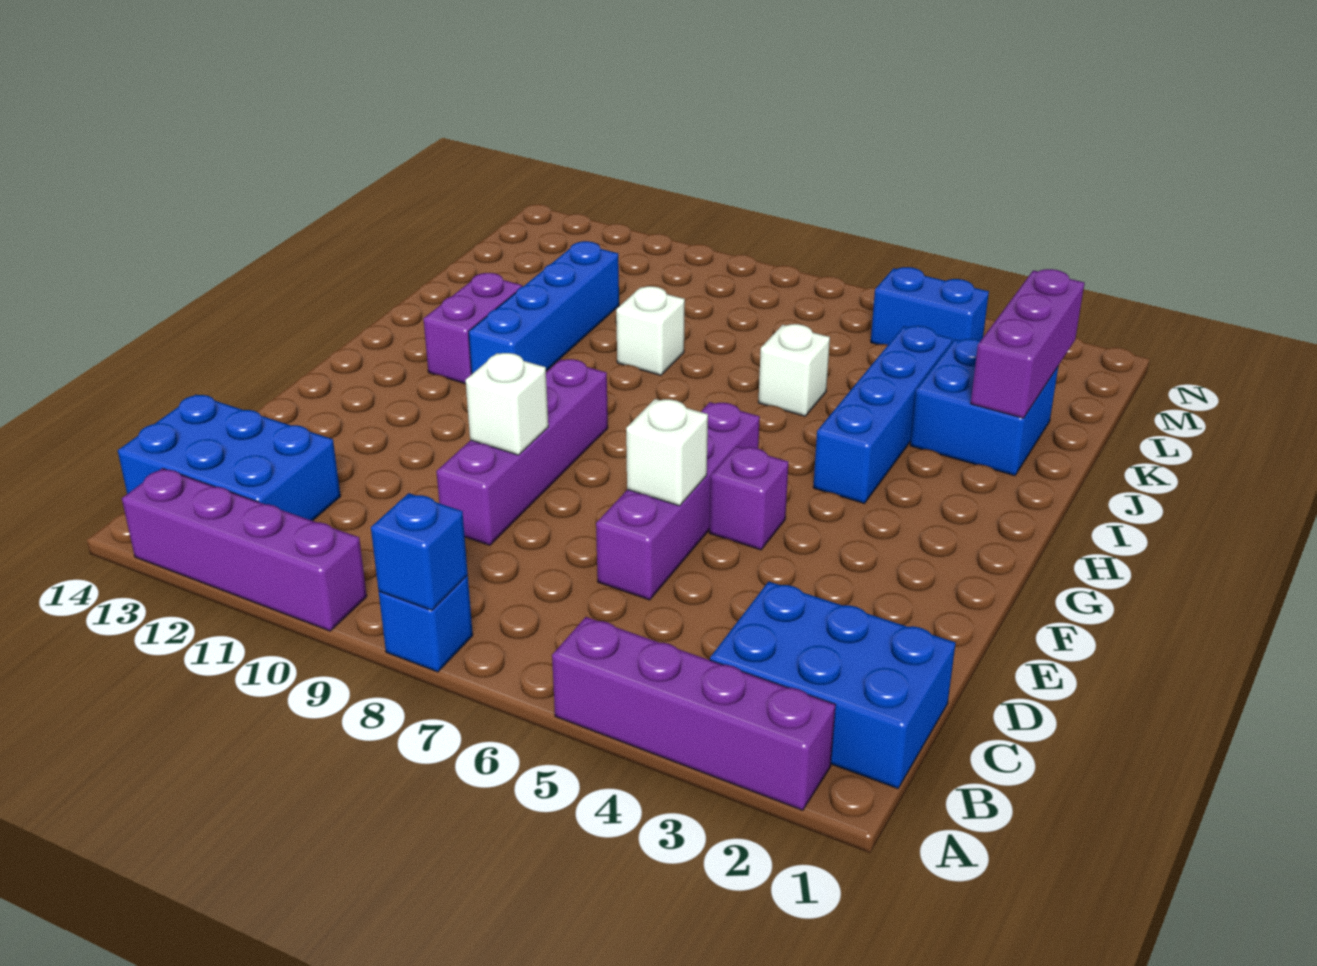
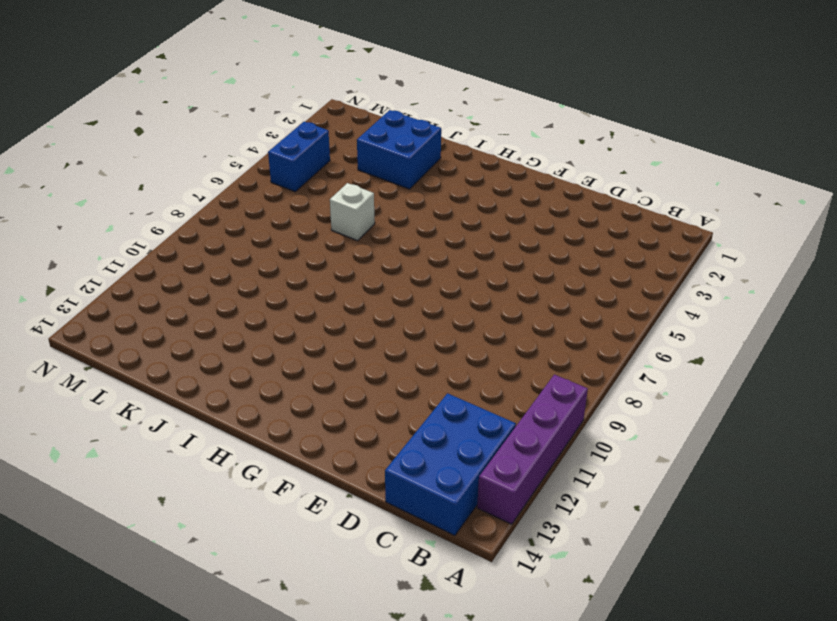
none -> purple 1x4 brick [552,617,836,810]
none -> blue 1x1 brick [379,576,473,672]
none -> blue 2x3 brick [710,582,956,788]

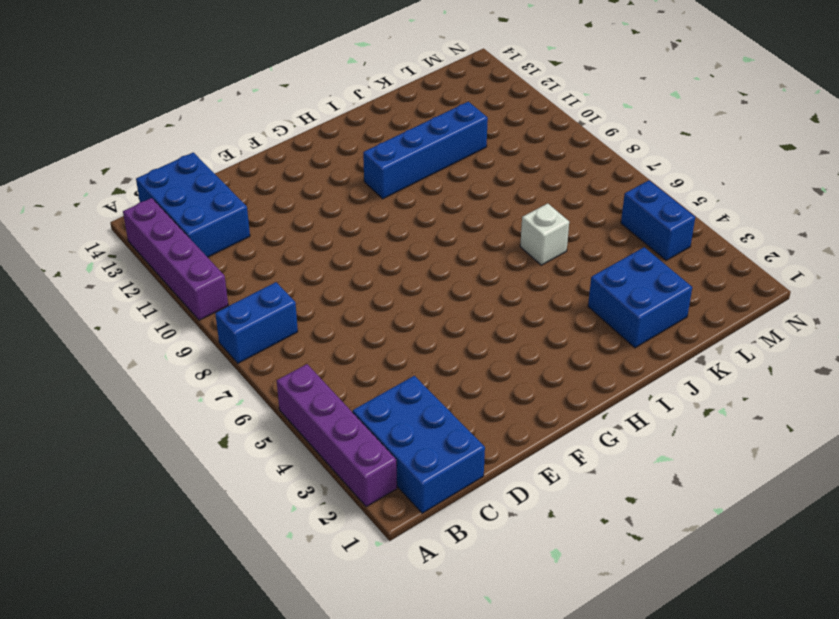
blue 1x2 brick [215,282,298,363] -> blue 1x1 brick [379,576,473,672]
none -> purple 1x4 brick [596,402,760,600]
none -> purple 1x4 brick [436,359,608,545]
none -> purple 1x1 brick [709,446,788,550]

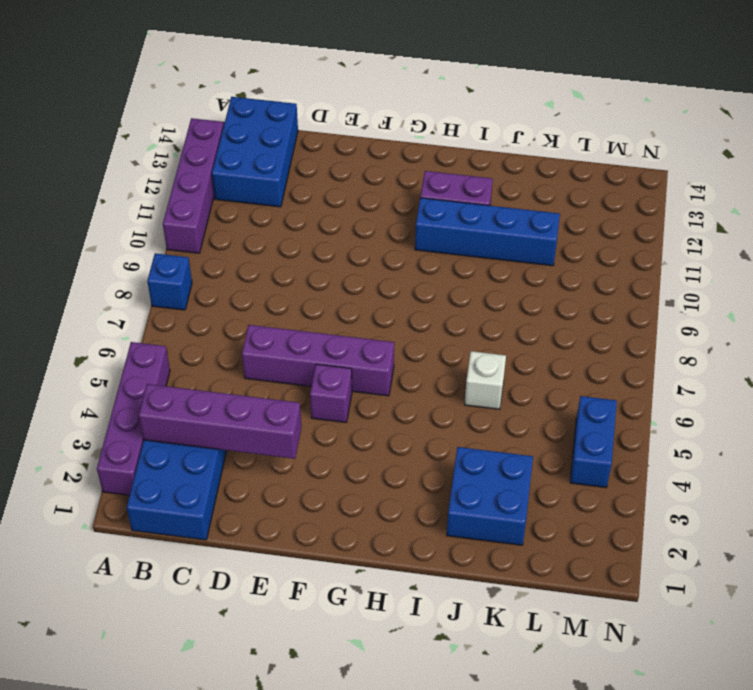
purple 1x4 brick [139,384,301,459] -> purple 1x4 brick moved to [436,359,608,545]
none -> blue 1x4 brick [813,326,952,503]
none -> white 1x1 brick [616,286,685,375]
none -> blue 1x1 brick [371,493,468,610]

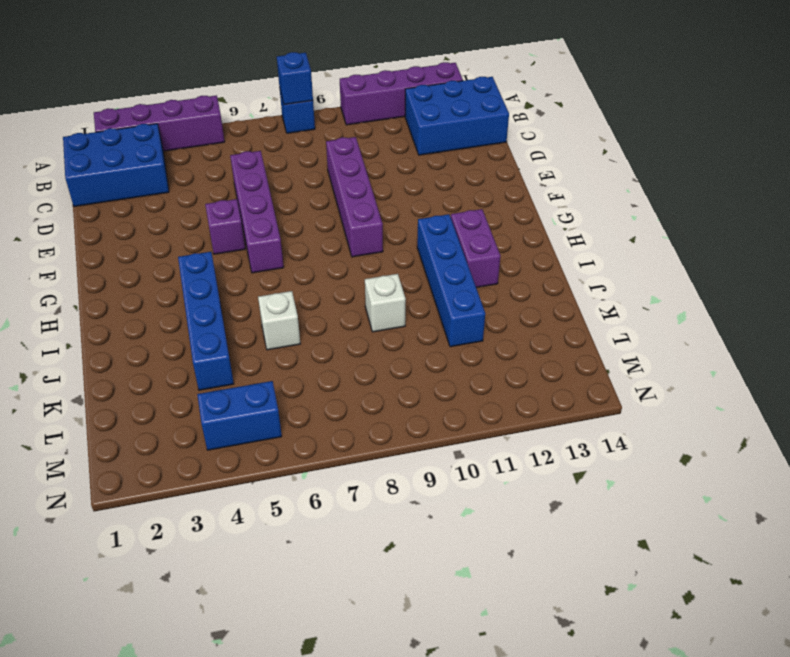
none -> blue 2x2 brick [910,339,1058,476]
none -> white 1x1 brick [626,399,708,506]
none -> white 1x1 brick [466,353,548,455]

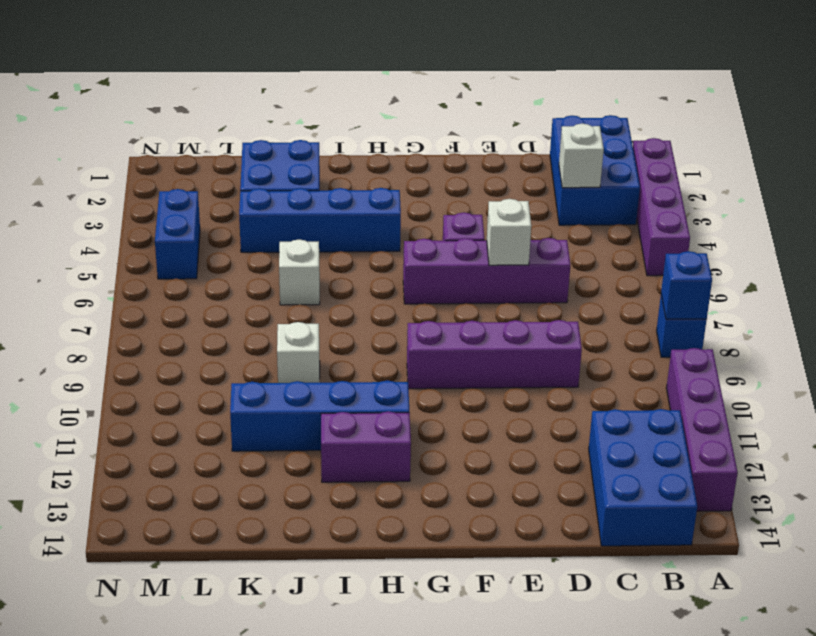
white 1x1 brick [559,124,604,188] -> white 1x1 brick moved to [466,353,548,455]
none -> purple 1x3 brick [971,269,1084,418]

